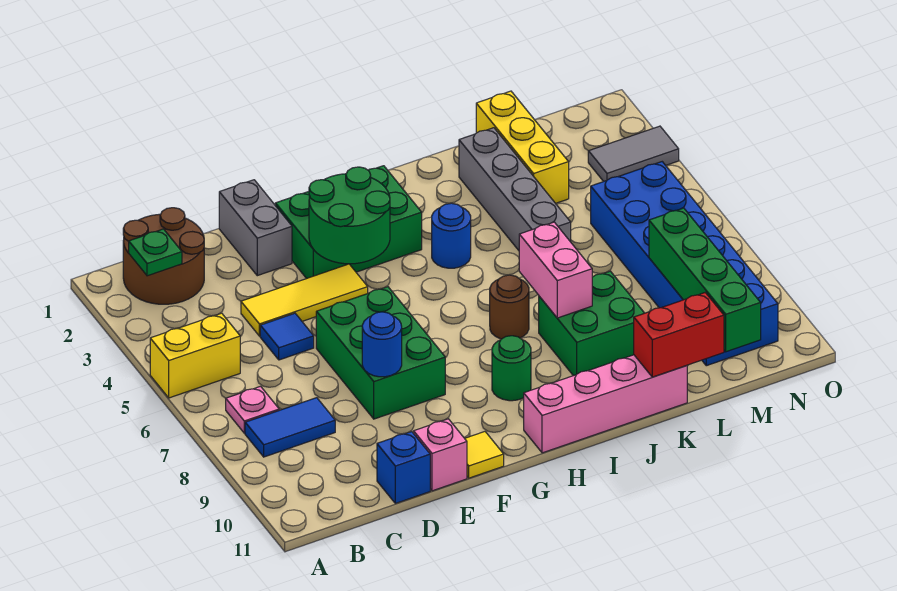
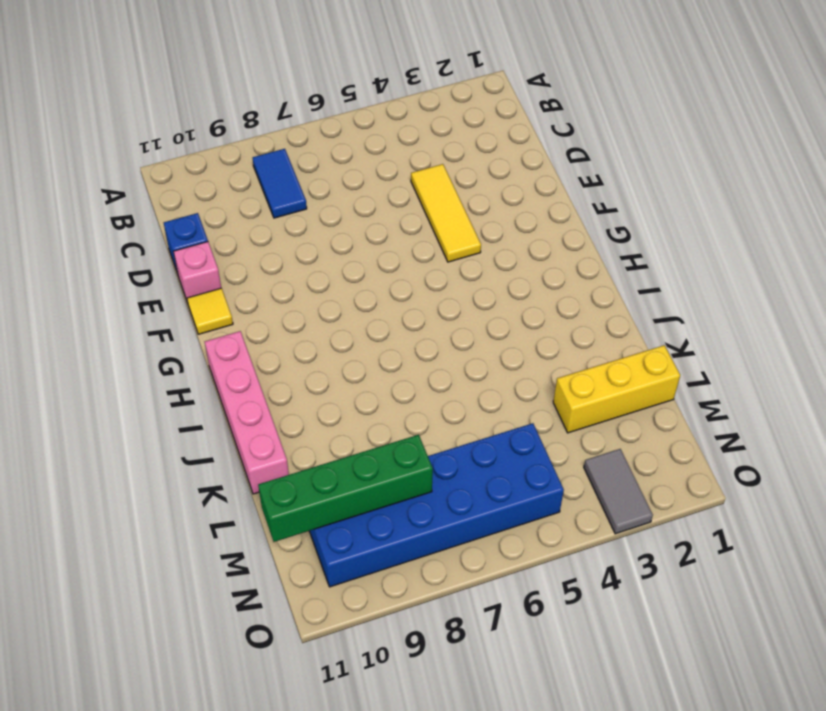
none -> yellow 1x2 brick [150,313,240,398]
none -> brown 2x2 round brick [123,208,204,304]
none -> pink 1x1 plate [226,386,279,433]

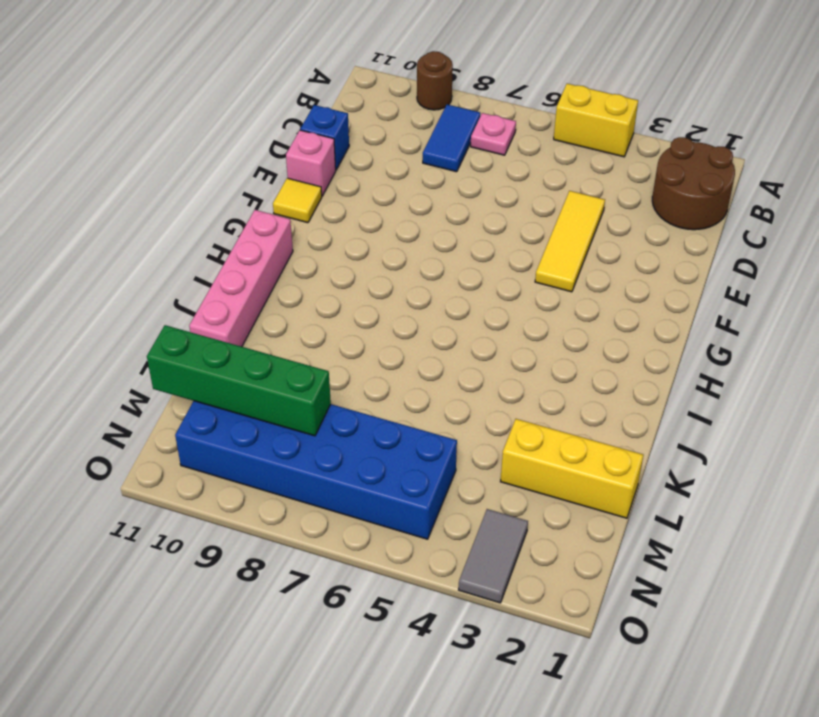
yellow 1x2 brick [554,84,638,157] -> yellow 1x2 brick turned to [150,313,240,398]
brown 1x1 round brick [417,51,453,110] -> brown 1x1 round brick moved to [490,275,529,339]
none -> blue 1x1 tile [260,313,314,360]
none -> grey 1x2 brick [219,180,292,276]
none -> green 2x3 brick [316,287,445,419]

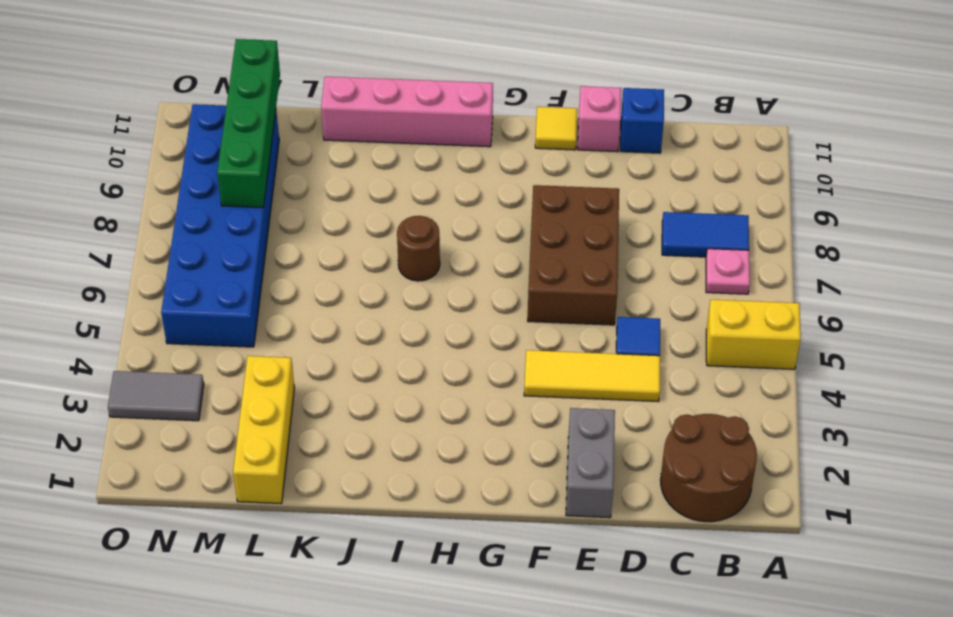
brown 2x3 brick [528,185,619,325] -> green 2x3 brick [316,287,445,419]
none -> green 2x3 brick [275,166,422,279]
none -> green 1x1 round brick [492,336,531,401]
none -> blue 1x1 round brick [432,203,471,268]

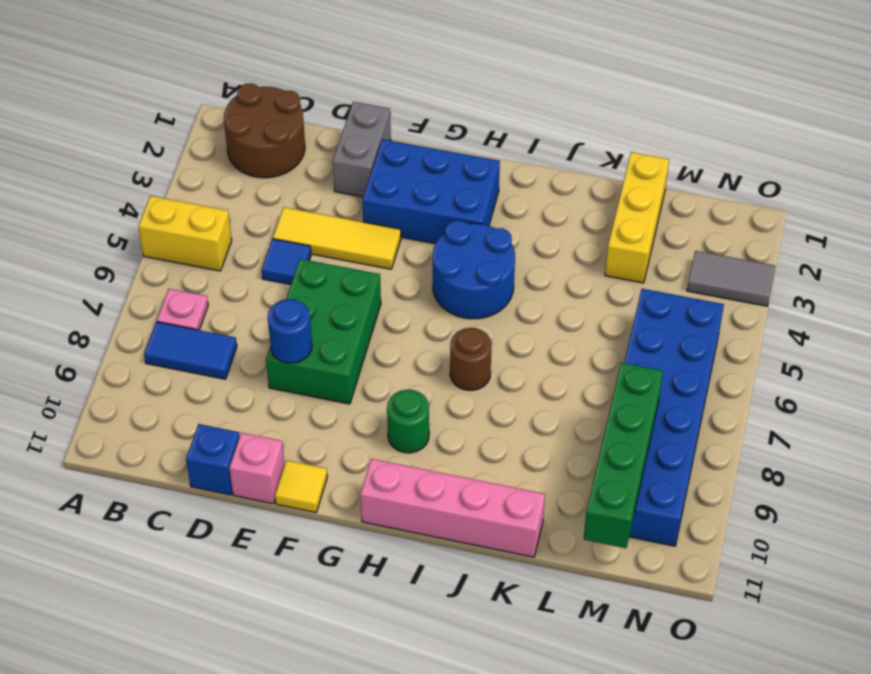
blue 2x3 brick [362,139,500,244] -> green 2x3 brick [275,166,422,279]
blue 2x2 round brick [433,221,515,319] -> blue 1x1 round brick [432,203,471,268]
none -> green 2x2 brick [539,271,644,376]
none -> grey 1x4 brick [459,128,571,250]
none -> green 1x1 plate [129,229,182,276]

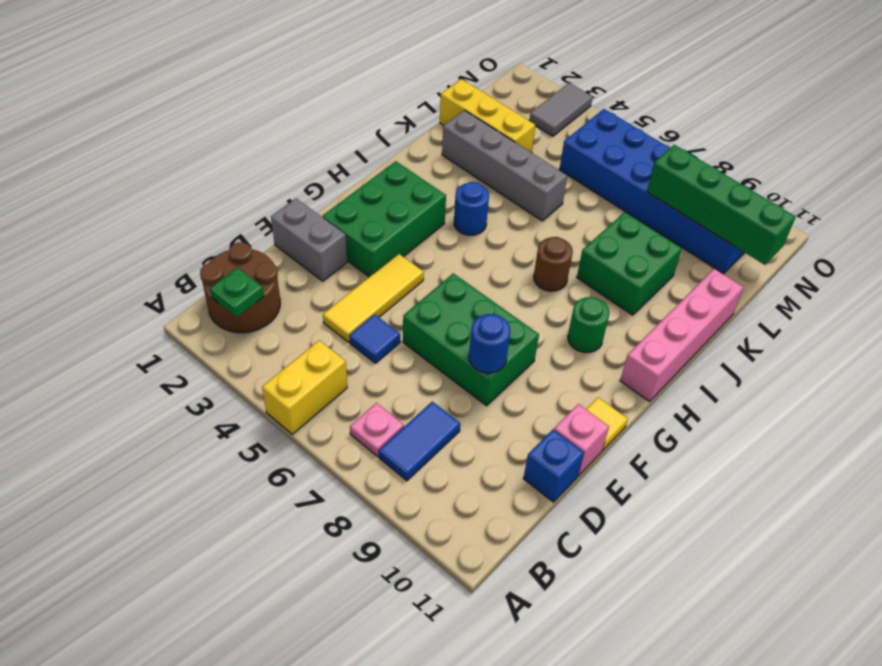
none -> green 2x2 round brick [309,167,390,264]
none -> pink 1x2 brick [519,222,592,318]
none -> red 1x2 brick [634,293,724,377]

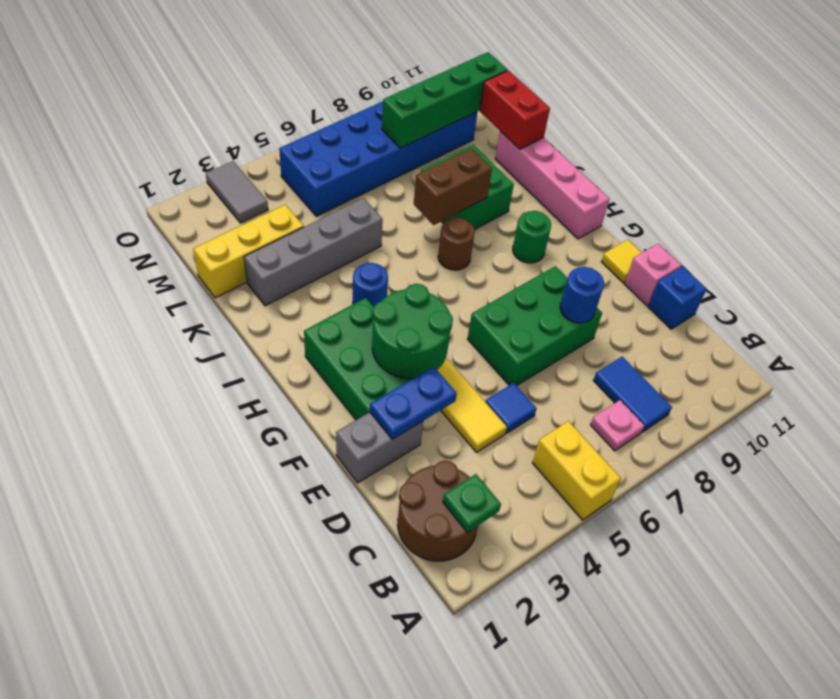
blue 1x2 plate [370,367,457,439] -> none
brown 1x2 brick [414,148,492,225] -> pink 1x2 brick [519,222,592,318]

